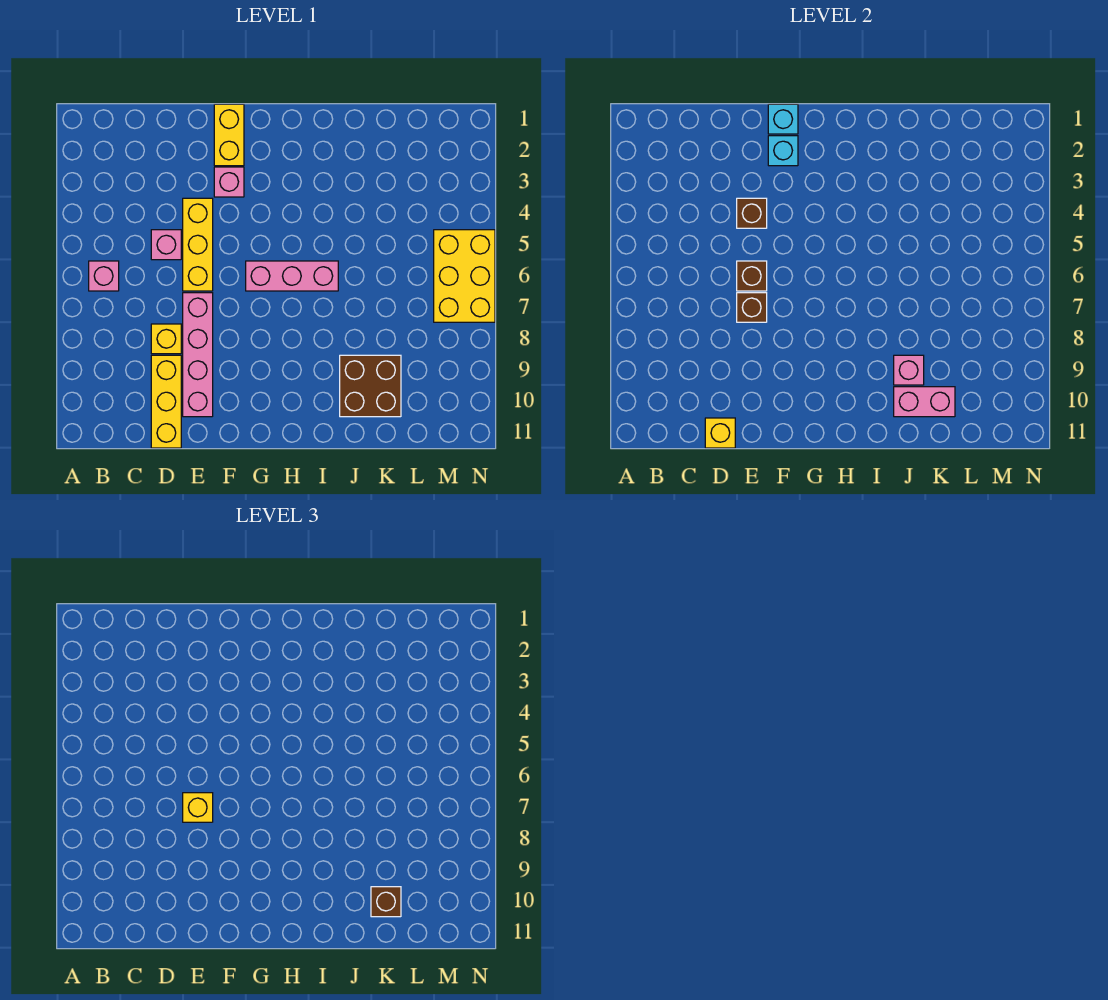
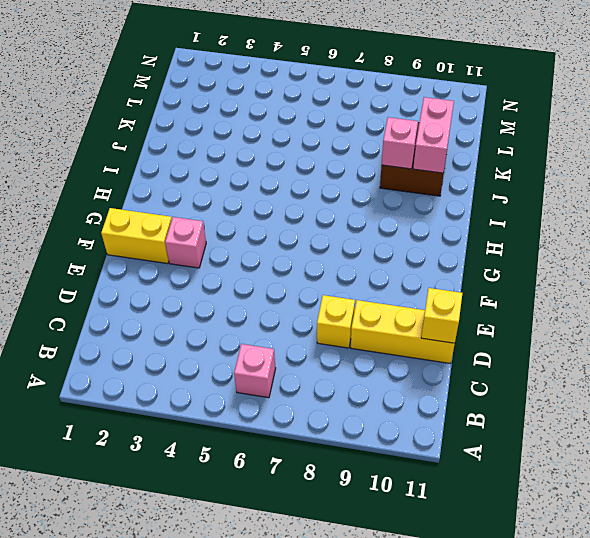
none -> pink 1x1 brick [151,230,181,260]
none -> yellow 1x3 brick [183,198,213,291]
none -> pink 1x4 brick [183,293,213,417]

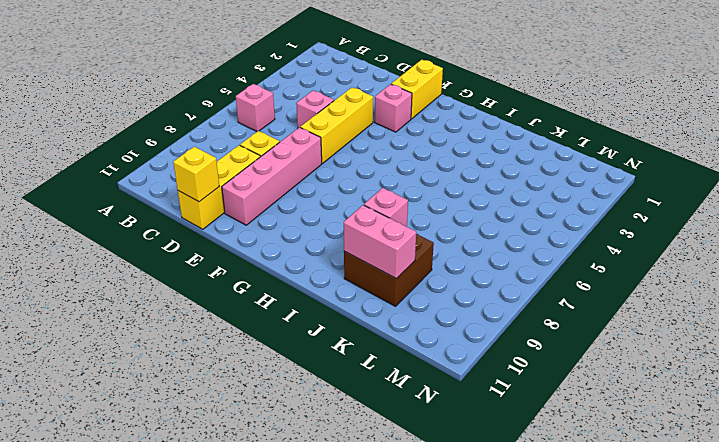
none -> pink 1x3 brick [246,261,338,291]
none -> yellow 2x3 brick [434,230,495,322]
none -> brown 1x1 brick [737,198,767,228]

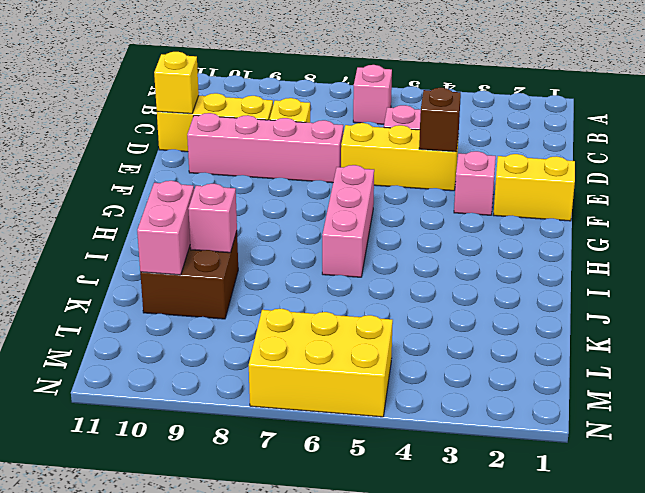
none -> brown 1x1 brick [737,261,767,291]
none -> brown 1x1 brick [737,293,767,322]
none -> cyan 1x1 brick [768,104,798,134]

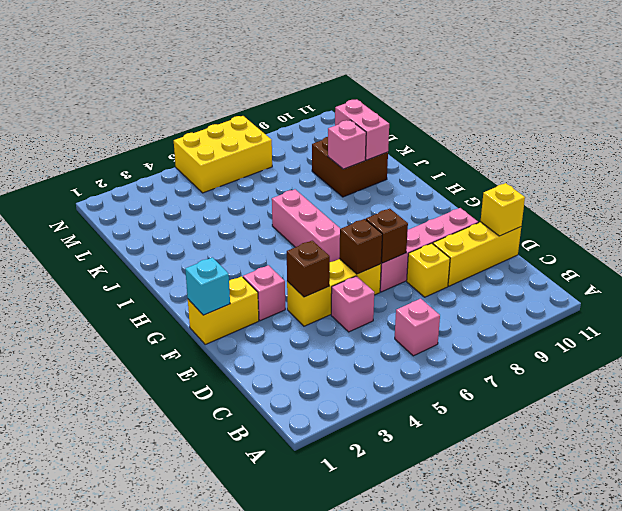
none -> cyan 1x1 brick [768,136,798,166]
none -> yellow 1x1 brick [183,793,213,822]
none -> brown 1x1 brick [371,887,401,917]

